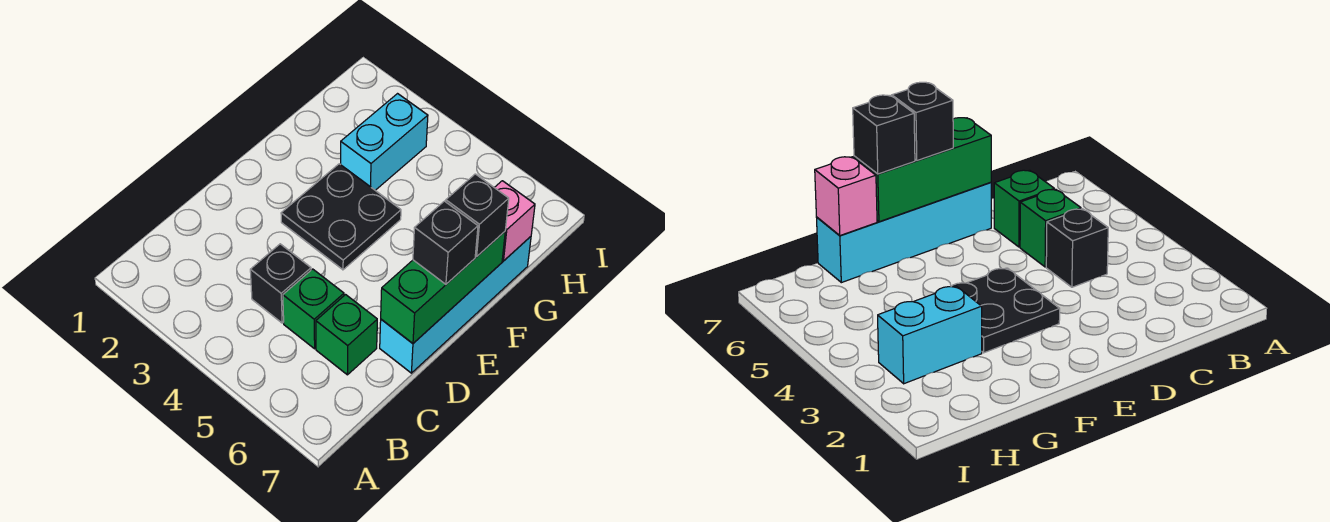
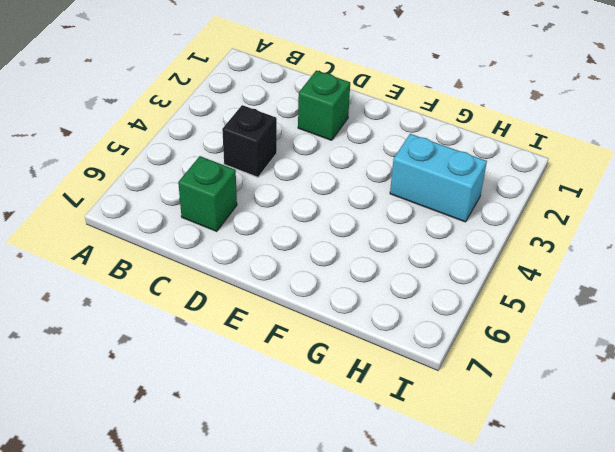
green 1x1 brick [298,71,350,140] -> green 1x1 brick moved to [283,269,344,349]
none -> cyan 1x4 brick [380,237,531,373]
none -> black 2x2 plate [281,164,401,270]

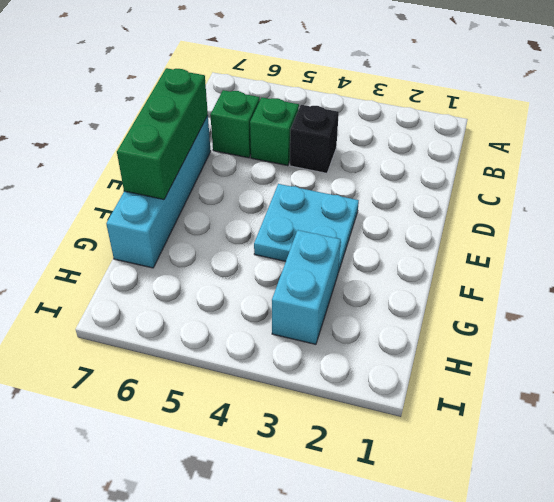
cyan 2x2 plate [254,184,359,273] -> black 2x2 plate [281,164,401,270]
none -> pink 1x1 brick [494,181,535,261]
none -> black 1x1 brick [413,201,478,284]

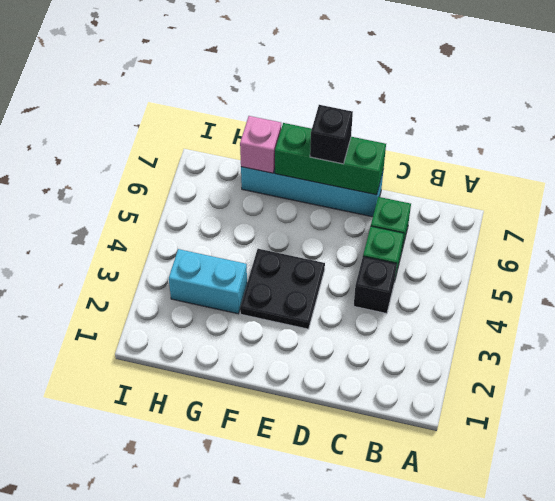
none -> black 1x1 brick [446,174,509,256]

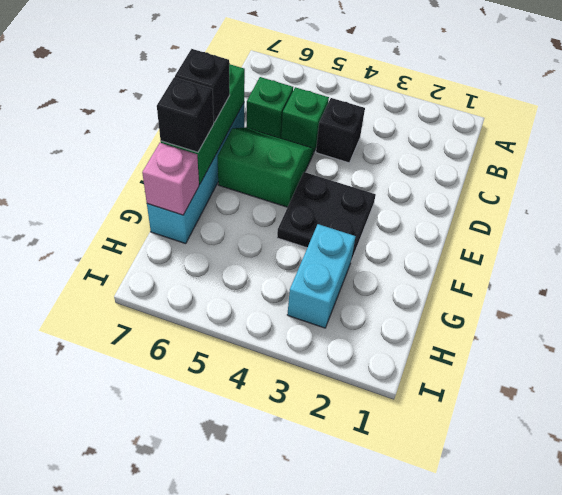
green 2x2 slope [217,127,314,207] -> none

